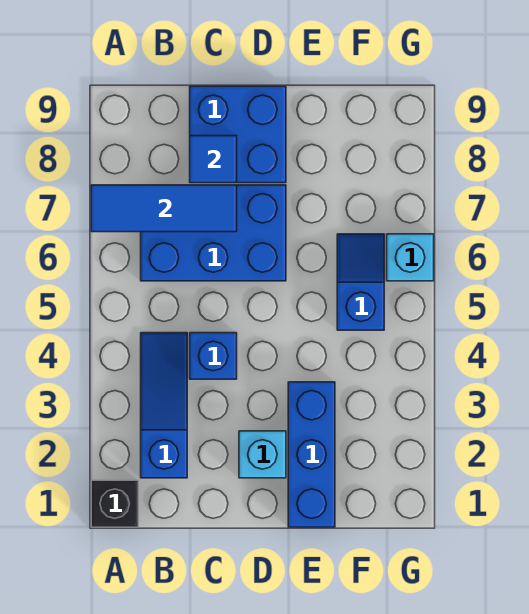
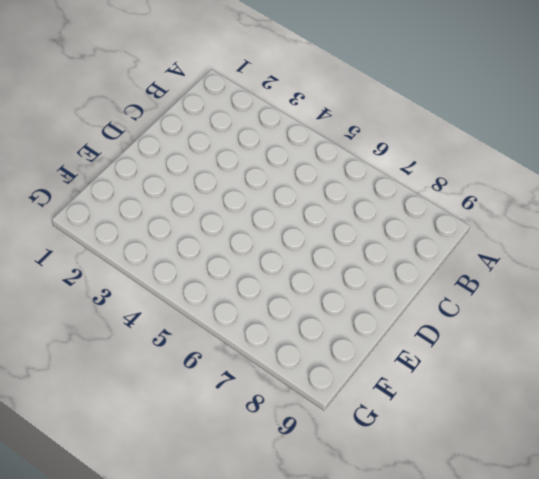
none -> black 1x1 brick [91,480,138,527]
none -> blue 1x3 slope [141,333,187,478]

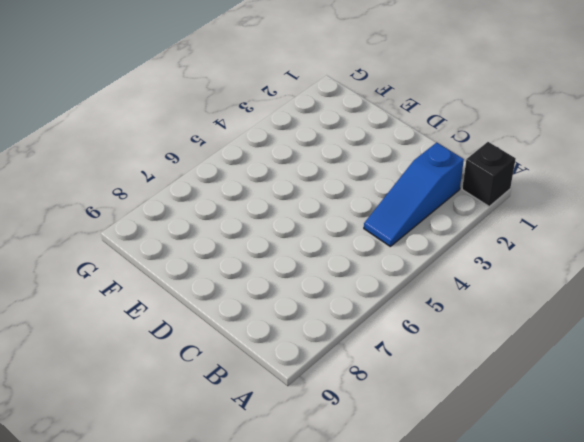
none -> blue 2x3 brick [141,185,286,281]
none -> blue 1x1 brick [190,333,237,379]

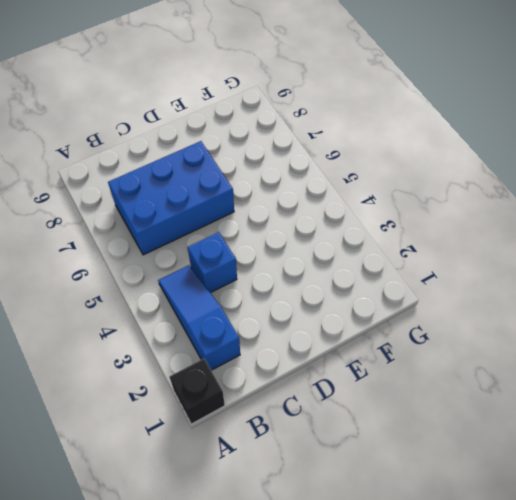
none -> blue 2x2 brick [190,86,286,183]
none -> cyan 1x1 brick [239,431,286,478]

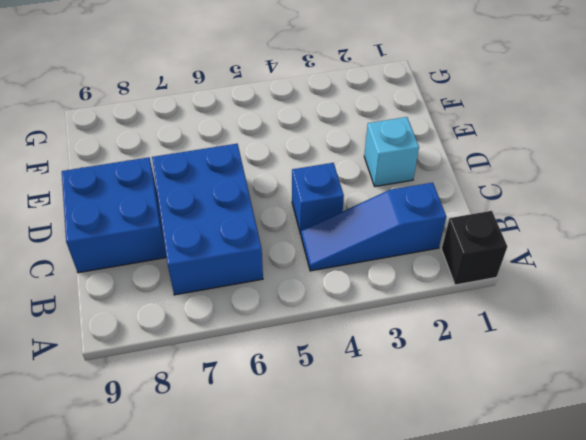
none -> blue 1x3 brick [288,382,335,527]
none -> blue 1x2 slope [337,234,384,330]

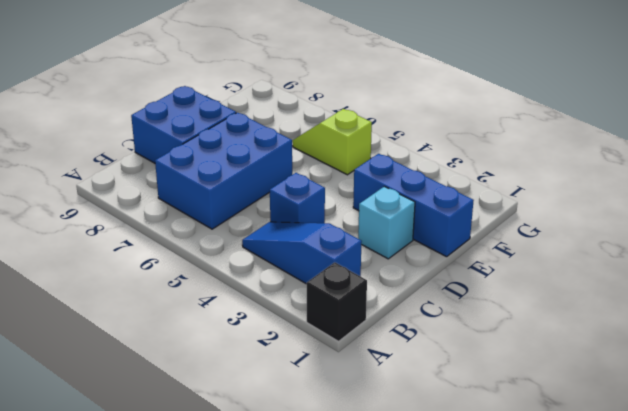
lime 1x2 slope [292,109,372,175] -> blue 1x2 slope [337,234,384,330]
none -> cyan 1x1 brick [387,234,434,281]
none -> blue 1x3 tile [91,185,237,232]

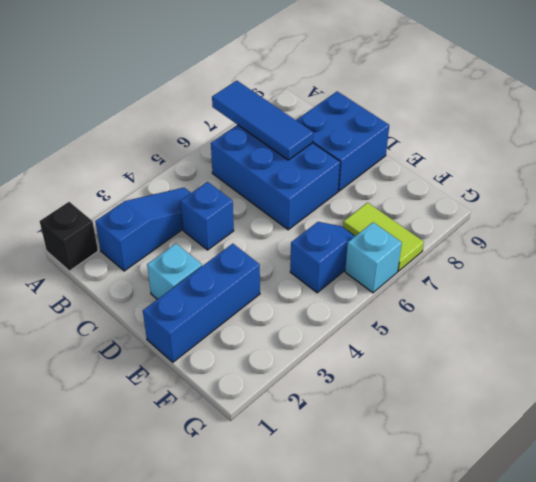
lime 1x2 tile [343,203,424,271] -> none
none -> blue 1x1 tile [190,136,237,183]

